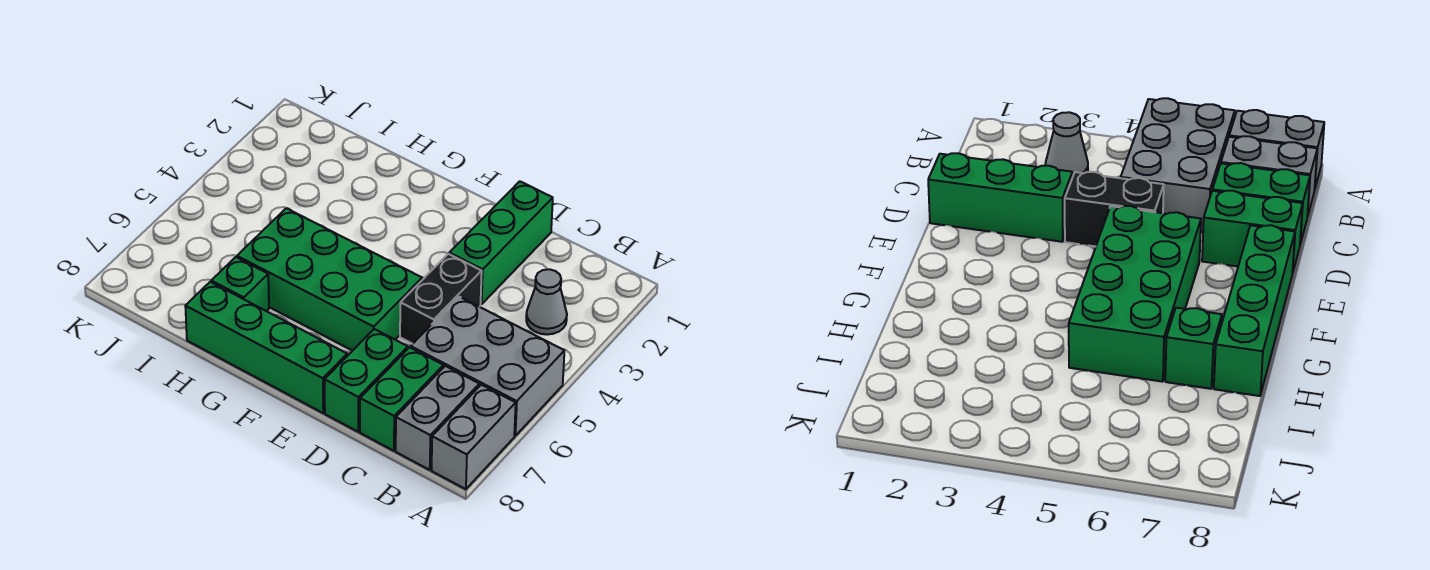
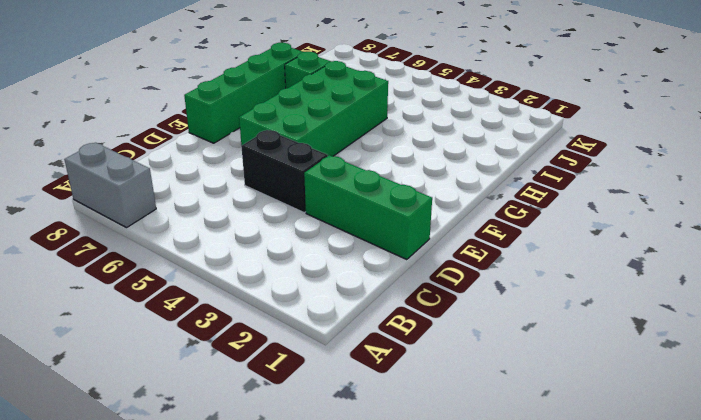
none -> grey 2x3 brick [411,297,564,436]
none -> grey 1x1 cone [526,269,567,335]

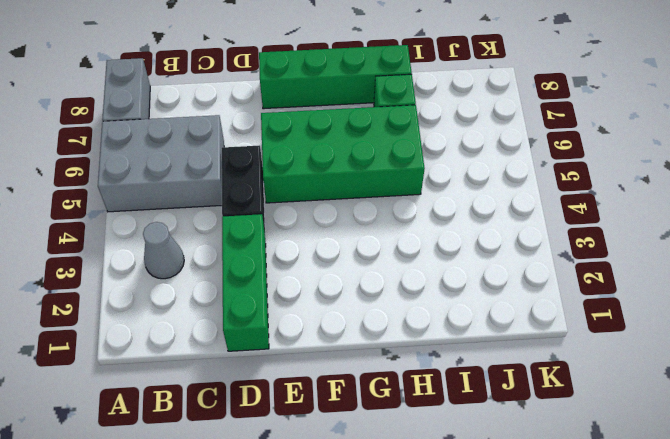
none -> grey 1x2 brick [396,366,479,470]
none -> green 1x2 brick [360,347,443,451]

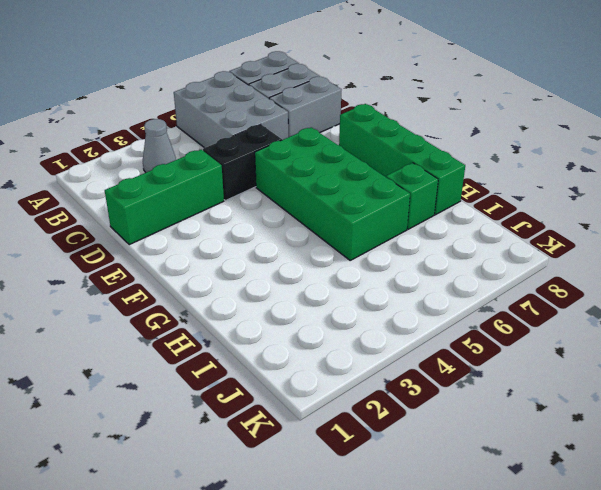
grey 1x2 brick [269,77,342,137] -> green 1x2 brick [360,347,443,451]
none -> green 1x2 brick [325,329,408,432]

